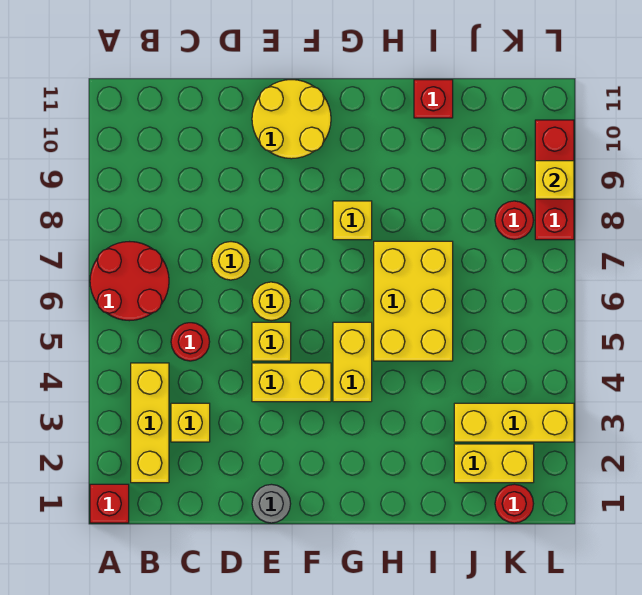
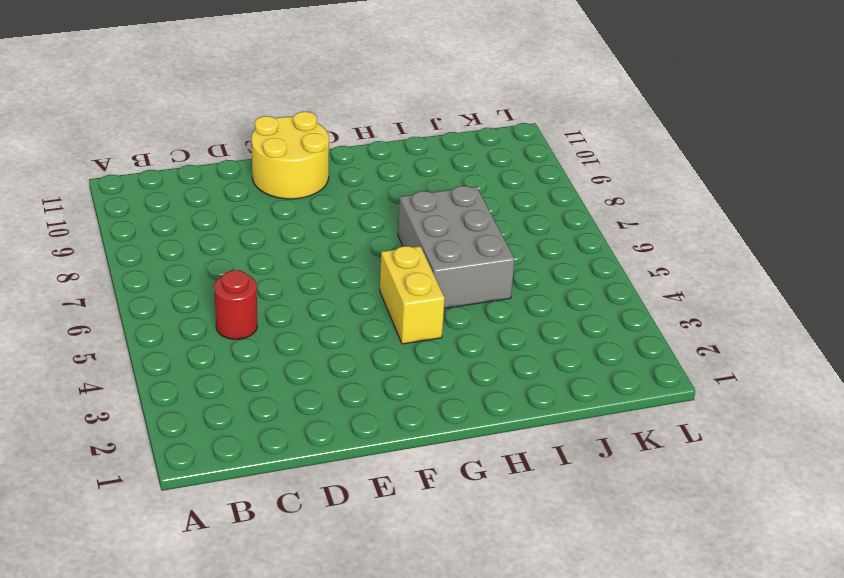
grey 2x3 brick [398,186,515,308] -> yellow 2x3 brick [374,241,453,361]
none -> red 1x1 brick [90,484,129,523]
none -> red 2x2 round brick [90,242,169,321]
none -> yellow 1x3 brick [131,363,169,483]

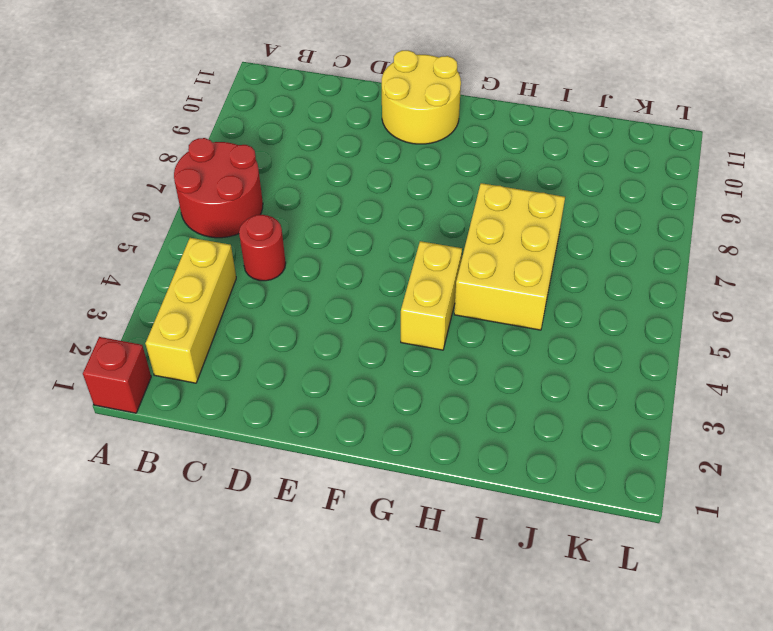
none -> yellow 1x1 brick [171,403,210,442]
none -> yellow 1x1 round brick [212,242,250,280]
none -> grey 1x1 round brick [252,484,291,523]

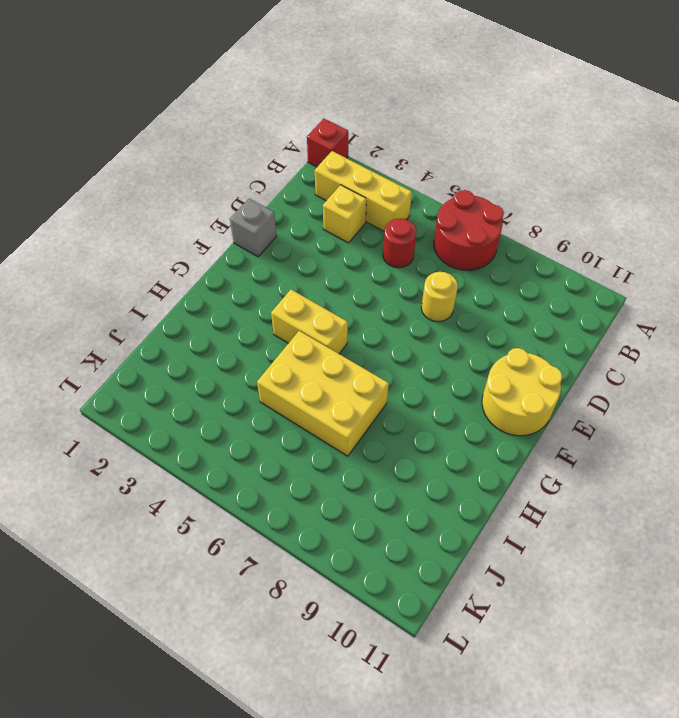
grey 1x1 brick [230,199,277,257] -> grey 1x1 round brick [252,484,291,523]
none -> yellow 1x2 brick [252,363,331,402]
none -> yellow 1x1 brick [252,322,291,361]
none -> yellow 1x1 round brick [252,282,291,321]

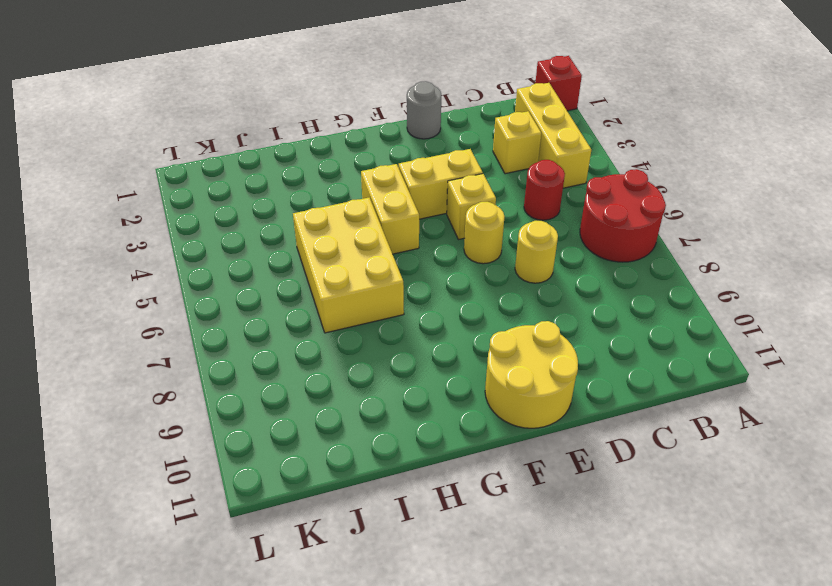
none -> yellow 1x1 brick [333,201,372,240]
none -> red 1x1 brick [414,80,453,118]
none -> yellow 1x2 brick [454,444,534,483]

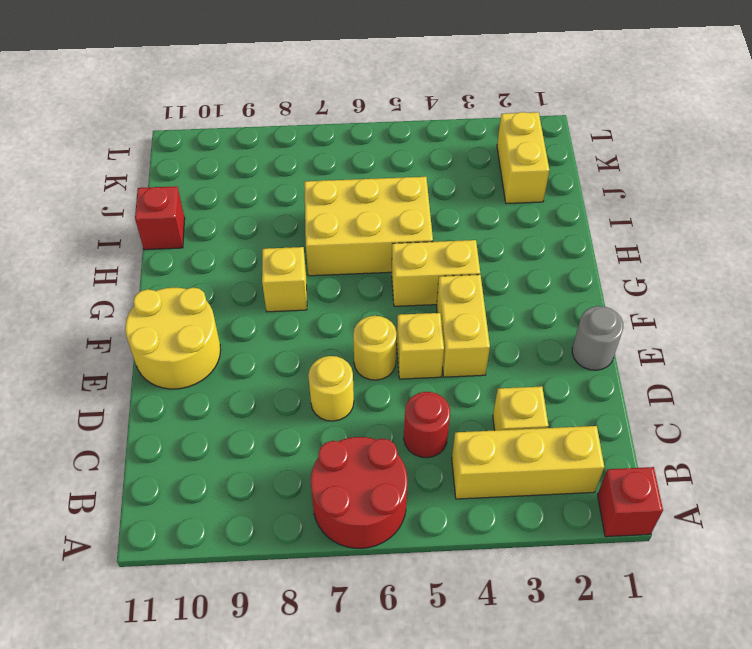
none -> yellow 1x3 brick [454,403,574,442]
none -> red 1x1 round brick [495,484,534,523]
none -> red 1x1 round brick [495,201,534,240]

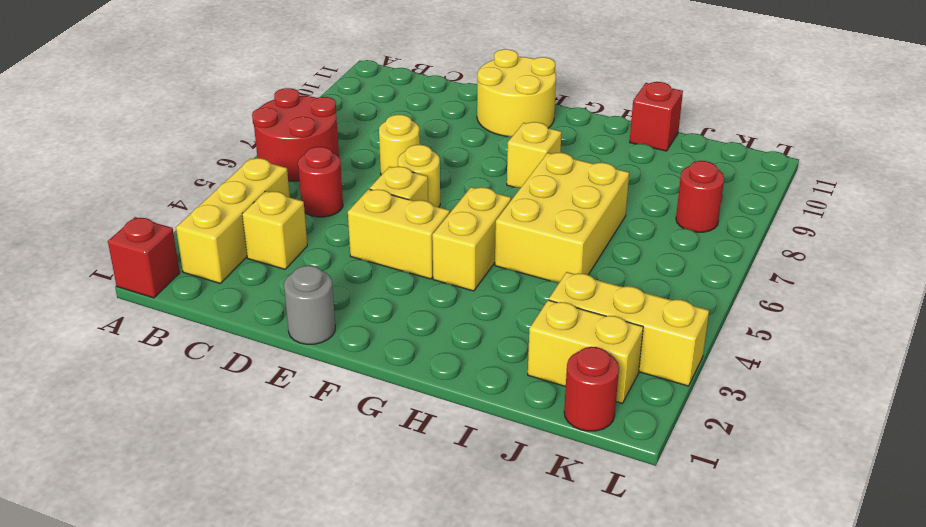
none -> red 1x3 brick [535,120,574,240]
none -> yellow 1x1 brick [535,161,574,199]

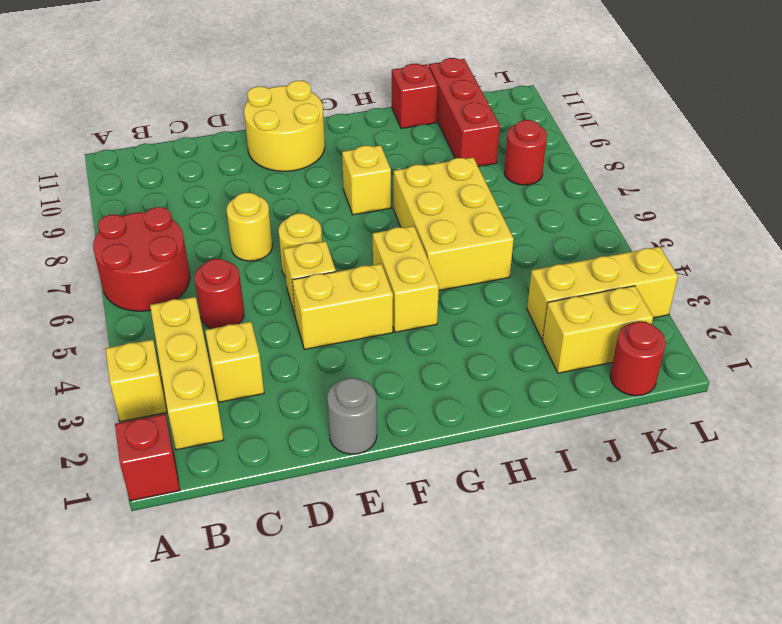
yellow 1x1 brick [106,340,167,422] -> yellow 1x1 brick moved to [535,161,574,199]
red 1x3 brick [429,58,500,167] -> red 1x3 brick moved to [535,120,574,240]

